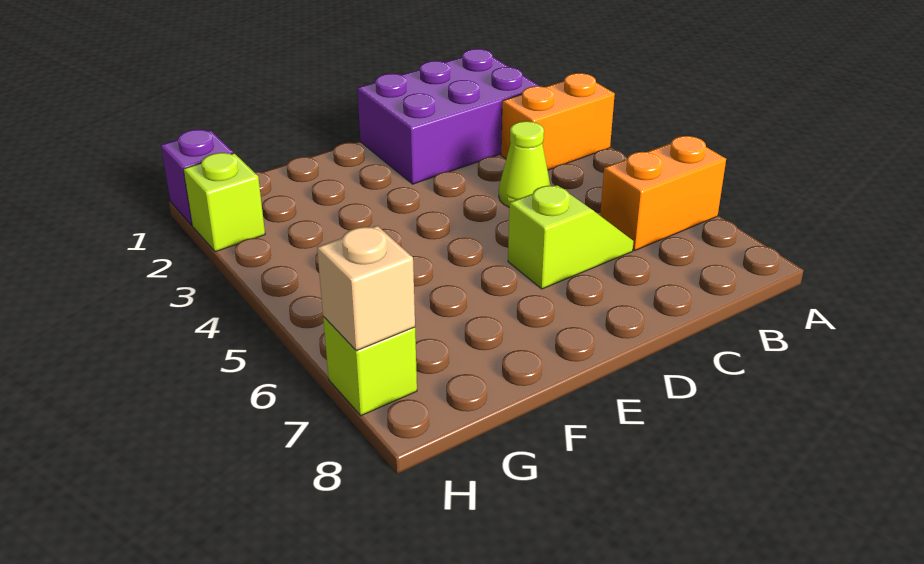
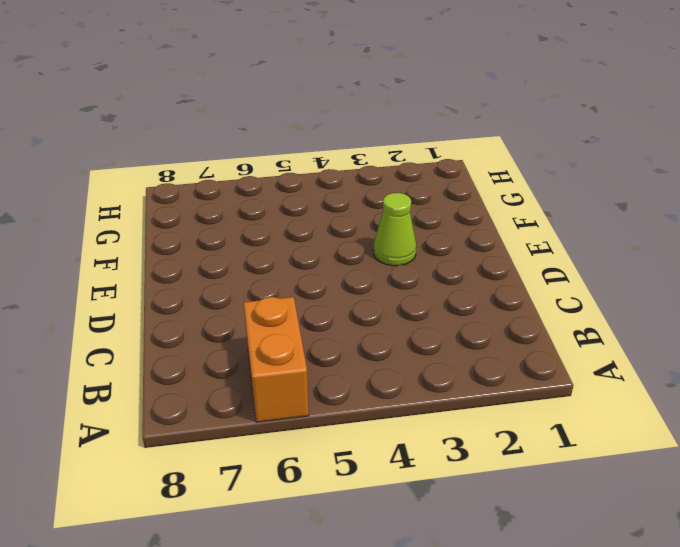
lime 1x1 cone [373,193,416,266] -> lime 1x1 cone moved to [499,121,550,207]
none -> orange 1x2 brick [501,73,615,170]
none -> purple 2x3 brick [357,49,539,184]

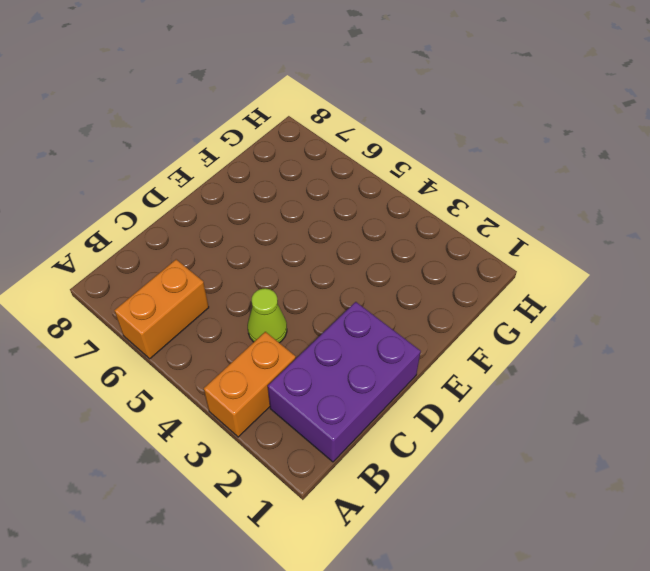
none -> lime 1x2 slope [508,185,634,289]
none -> purple 1x1 brick [161,129,233,225]

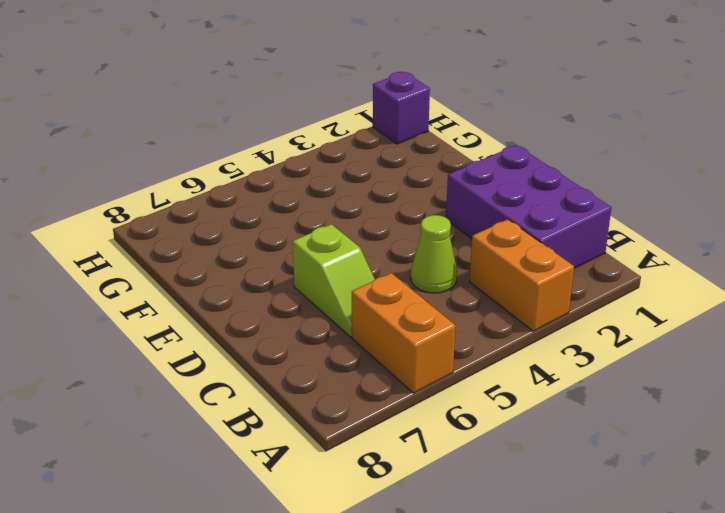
none -> lime 1x1 brick [183,153,265,252]
none -> lime 1x1 brick [323,317,417,416]

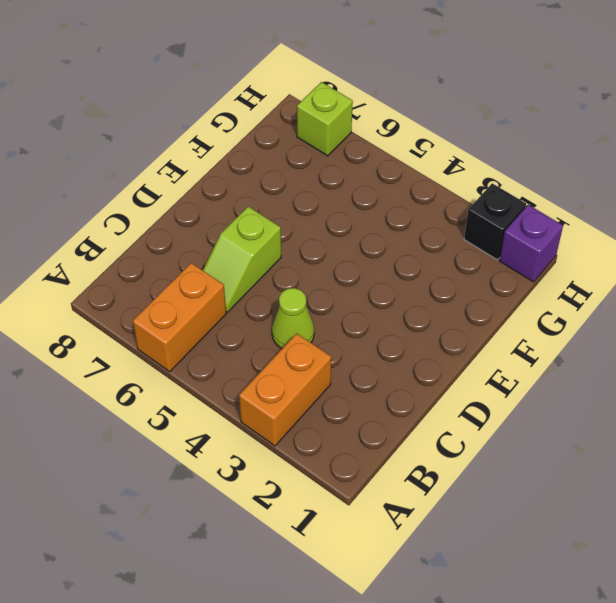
black 1x1 brick [464,183,526,260] -> lime 1x1 brick [183,153,265,252]
none -> purple 2x3 brick [357,49,539,184]
none -> tan 1x1 brick [317,226,415,351]

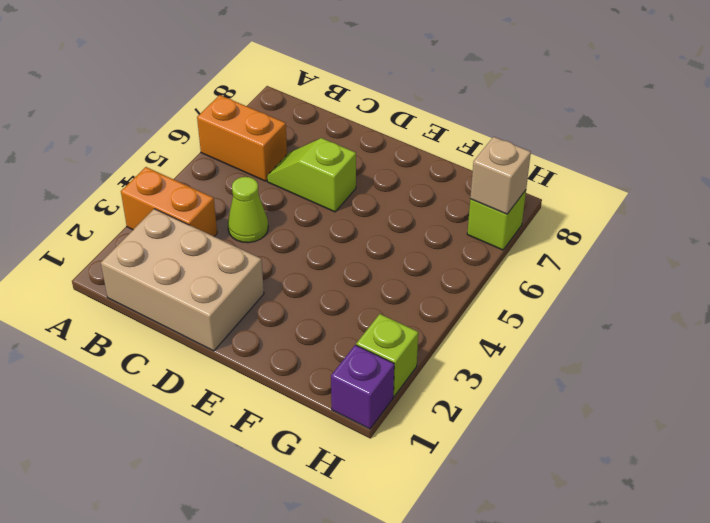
tan 2x3 brick [101,209,264,351] -> purple 2x3 brick [357,49,539,184]

